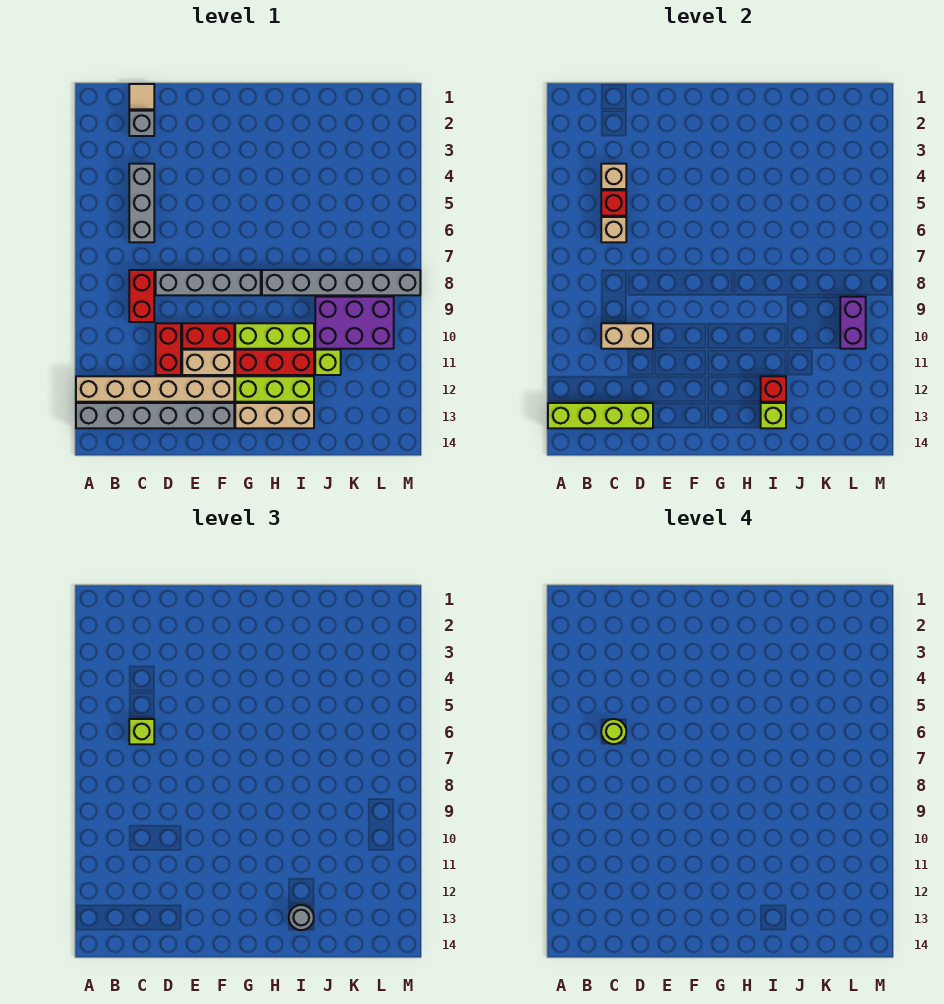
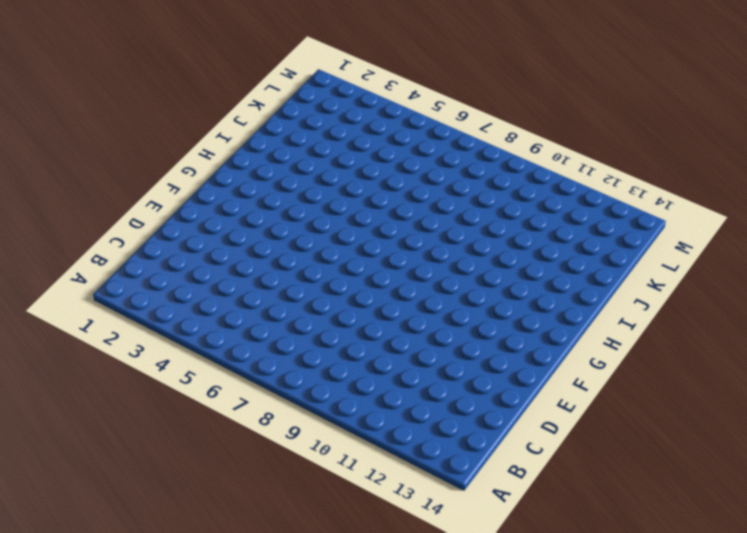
none -> tan 1x6 brick [76,376,234,402]
none -> grey 1x6 brick [76,403,234,428]
none -> tan 1x1 tile [129,84,154,109]

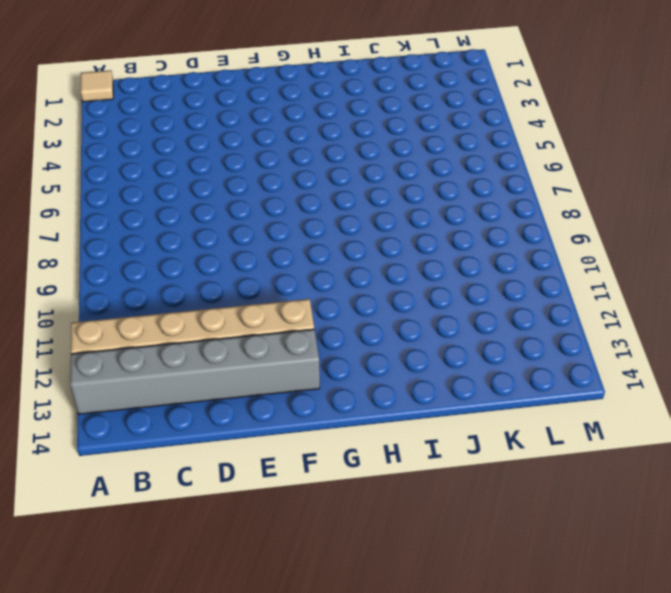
tan 1x1 tile [81,70,113,102] -> tan 1x1 tile moved to [129,84,154,109]
none -> grey 1x1 brick [129,111,154,136]
none -> grey 1x3 brick [129,164,154,242]
none -> red 1x2 brick [129,270,154,322]

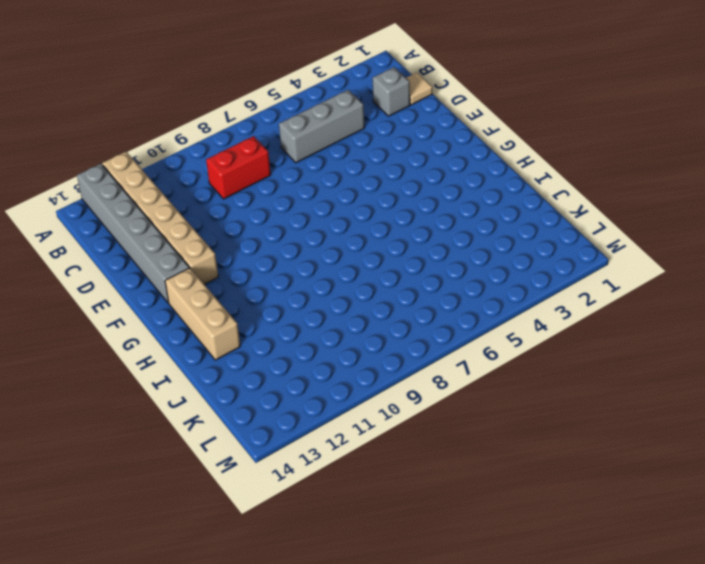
none -> grey 1x4 brick [156,270,261,295]
none -> red 1x2 brick [156,323,181,375]
none -> red 1x2 brick [182,323,234,349]

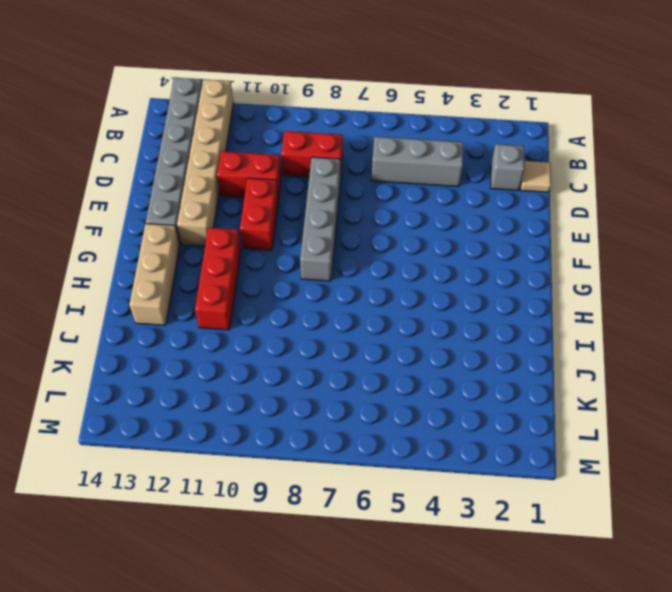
none -> tan 1x2 brick [182,350,234,375]
none -> lime 1x3 brick [235,323,314,349]
none -> lime 1x3 brick [235,376,314,402]

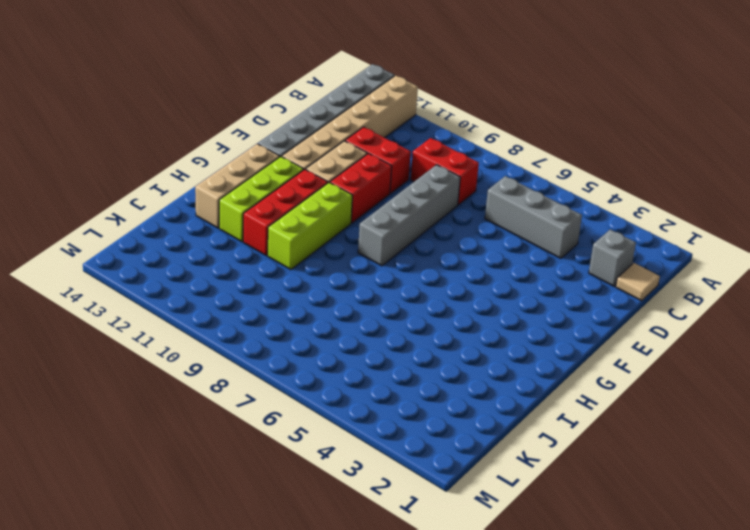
none -> grey 1x6 brick [262,270,420,295]
none -> purple 2x3 brick [315,297,394,349]
none -> lime 1x1 brick [315,350,341,375]

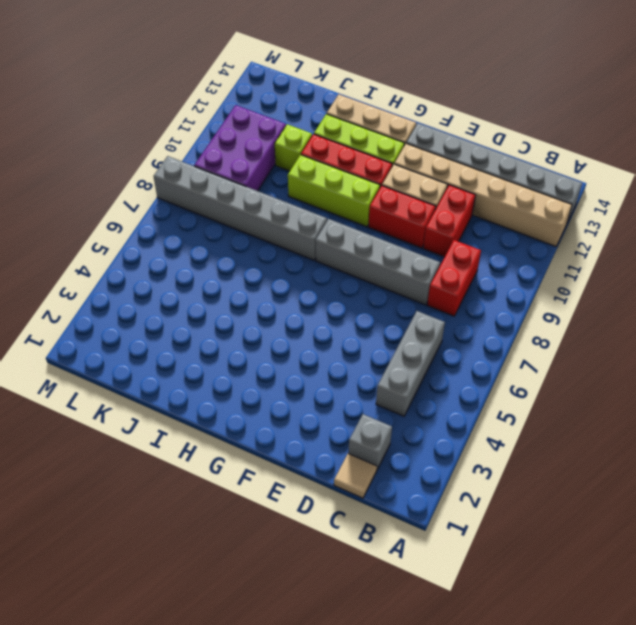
purple 2x3 brick [194,105,286,191] -> purple 2x3 brick turned to [315,297,394,349]
none -> lime 1x4 brick [548,403,653,428]
none -> tan 1x1 brick [601,164,626,189]
none -> red 1x1 brick [601,190,626,216]

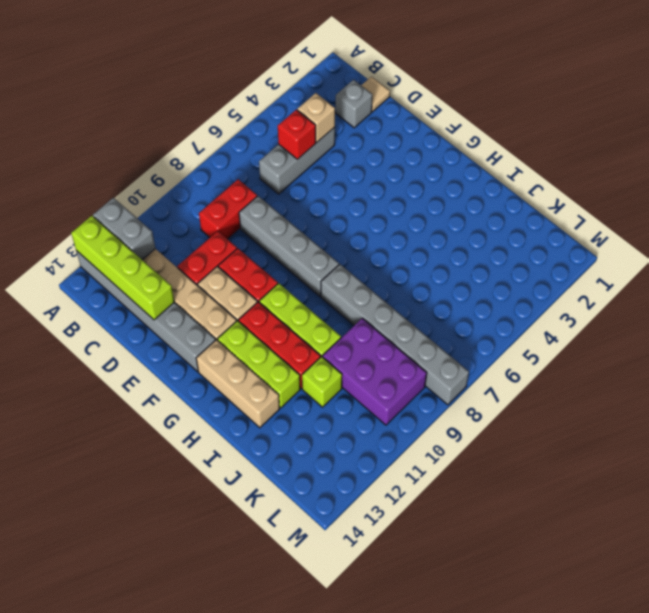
grey 1x2 brick [93,198,155,260] -> none
none -> tan 1x1 brick [601,217,626,242]
none -> tan 1x2 brick [601,323,653,349]
none -> red 1x1 brick [761,376,786,402]

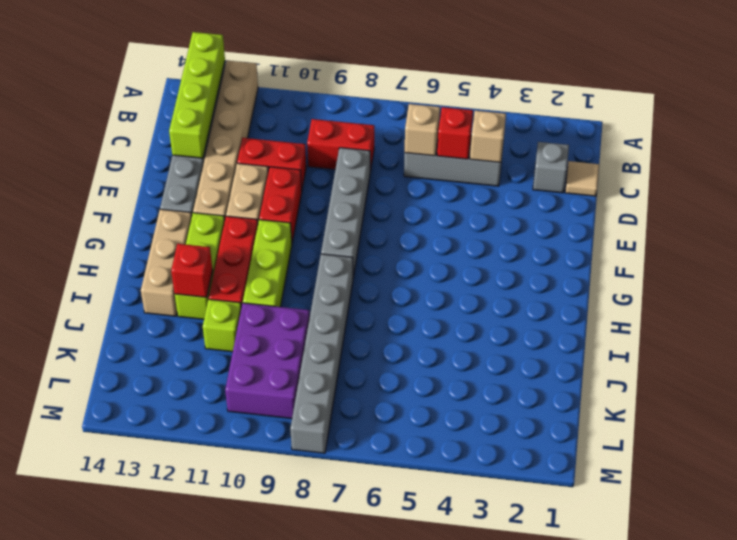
none -> tan 1x2 brick [601,323,653,349]
none -> lime 1x1 brick [761,403,786,428]
none -> purple 1x2 brick [840,297,866,349]

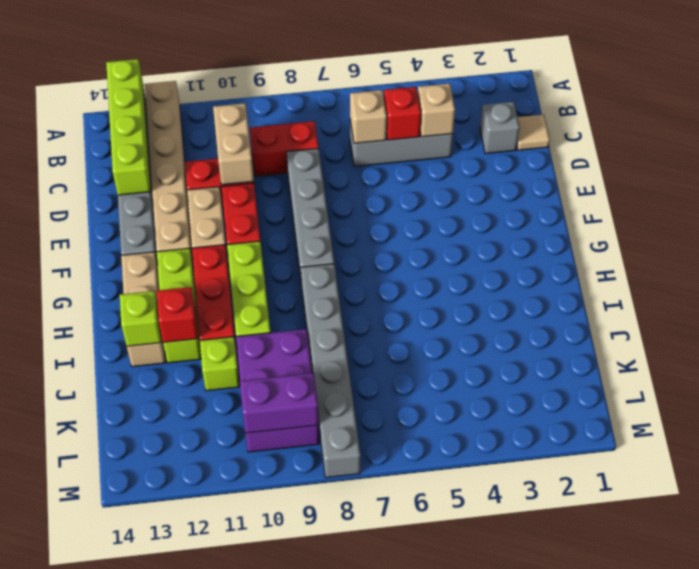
none -> lime 1x1 brick [129,719,154,744]
none -> grey 1x1 round brick [289,905,314,930]
none -> lime 1x1 round brick [601,719,626,744]

